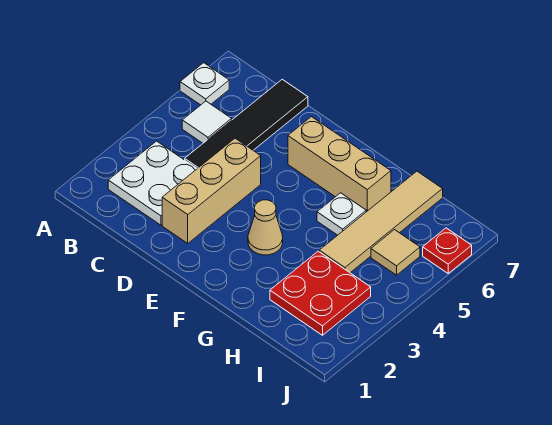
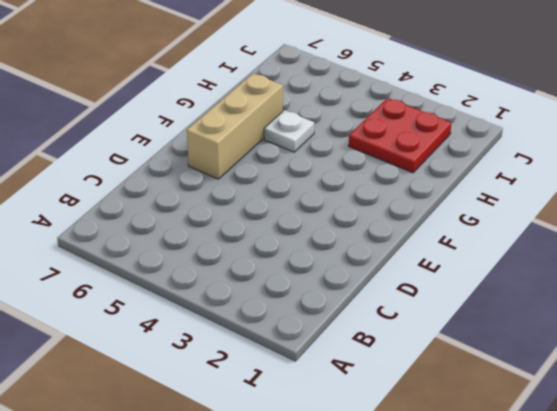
none -> white 1x1 plate [180,63,229,105]
none -> white 2x2 plate [108,141,197,225]
none -> white 1x1 tile [182,101,232,143]

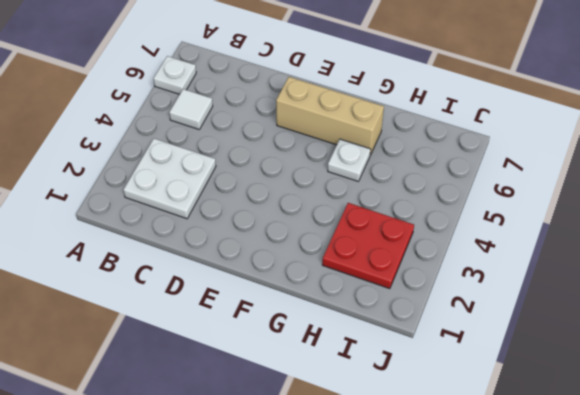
none -> black 1x4 tile [185,79,308,169]
none -> tan 1x3 brick [162,138,261,243]
none -> tan 1x1 cone [248,200,283,255]

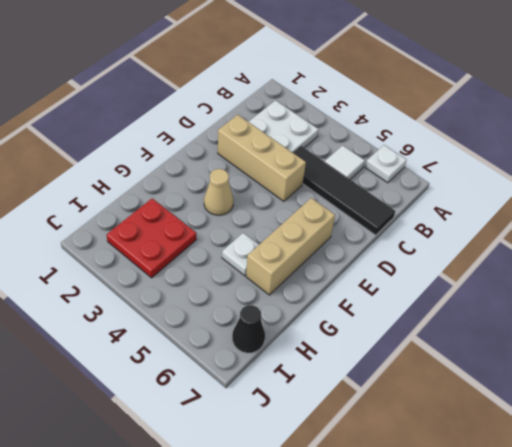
black 1x1 cone [232,305,265,353] -> none
none -> tan 1x4 tile [319,171,443,273]
none -> tan 1x1 tile [371,230,420,275]
none -> red 1x1 plate [423,228,472,273]

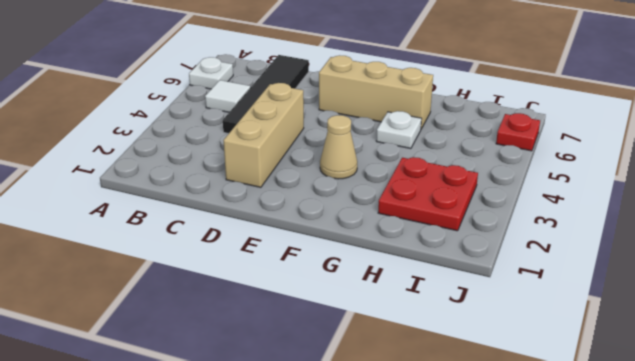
none -> white 2x2 plate [108,141,197,225]
none -> tan 1x4 tile [319,171,443,273]
none -> tan 1x1 tile [371,230,420,275]

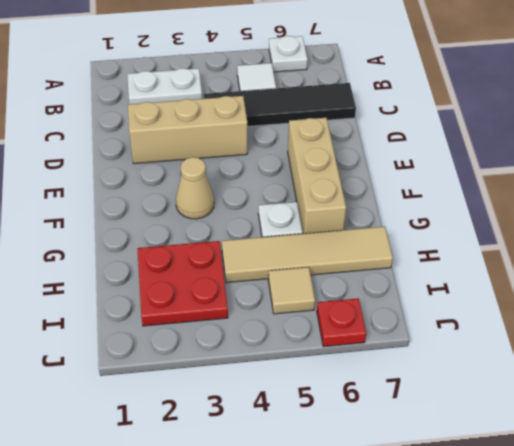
white 1x2 plate [127,68,202,104] -> white 2x2 plate [108,141,197,225]

